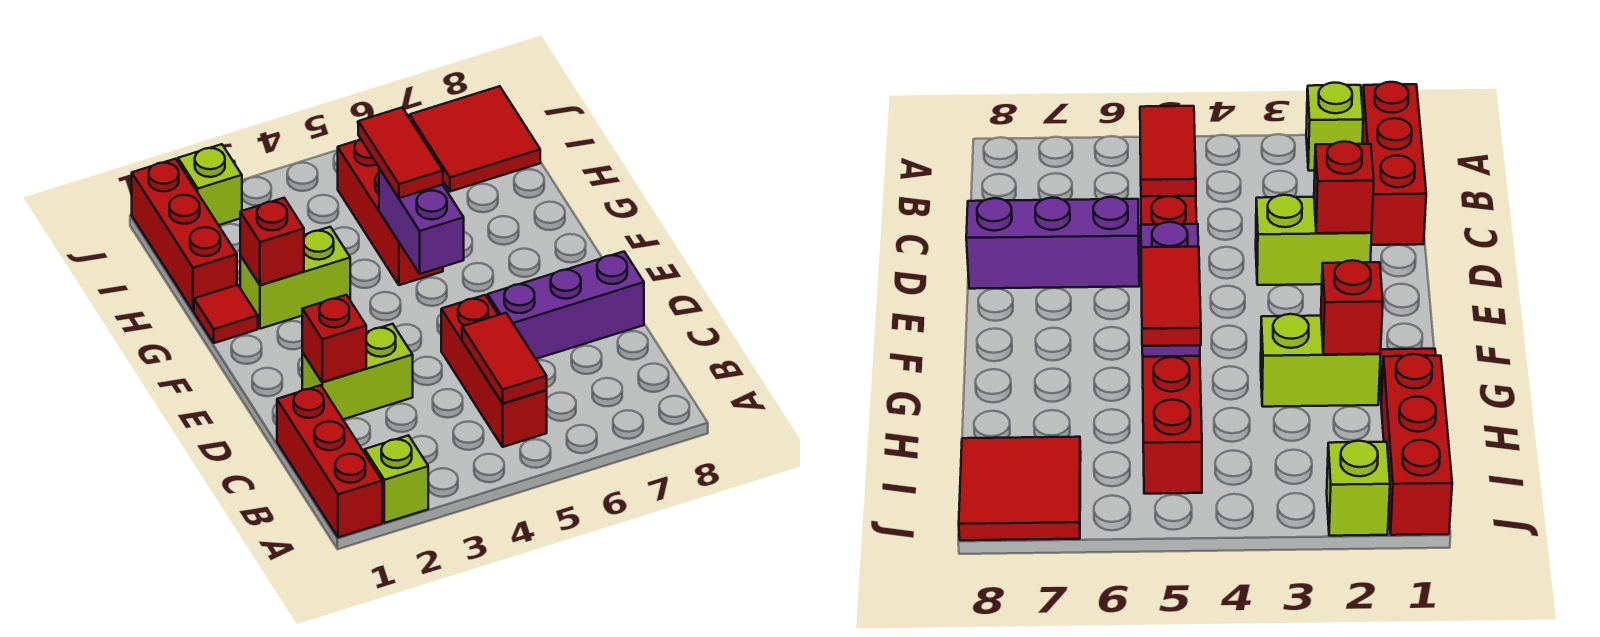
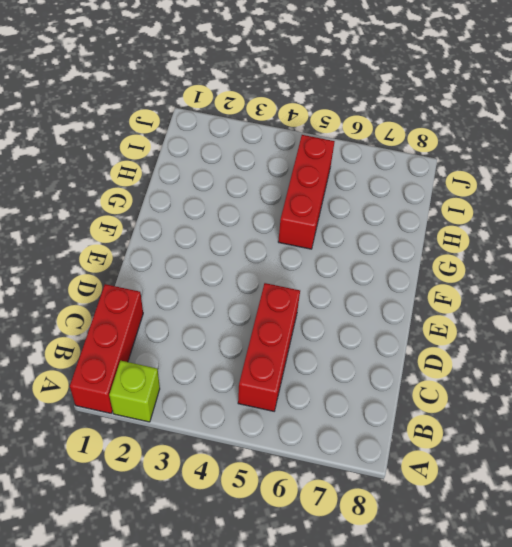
none -> lime 1x2 brick [302,324,413,419]
none -> purple 1x3 brick [488,252,644,359]
none -> red 1x1 tile [194,285,258,343]

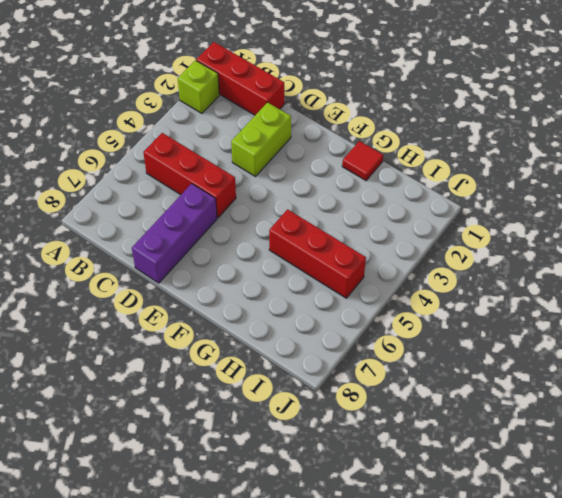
none -> lime 1x2 brick [240,227,350,329]
none -> red 1x3 brick [132,159,237,311]
none -> red 2x2 tile [410,86,540,192]

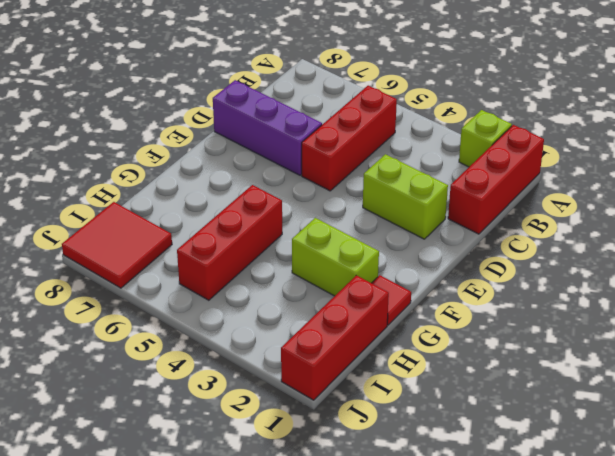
none -> lime 1x1 brick [178,144,242,225]
none -> red 1x2 tile [462,313,547,403]
none -> red 1x1 brick [302,295,366,382]

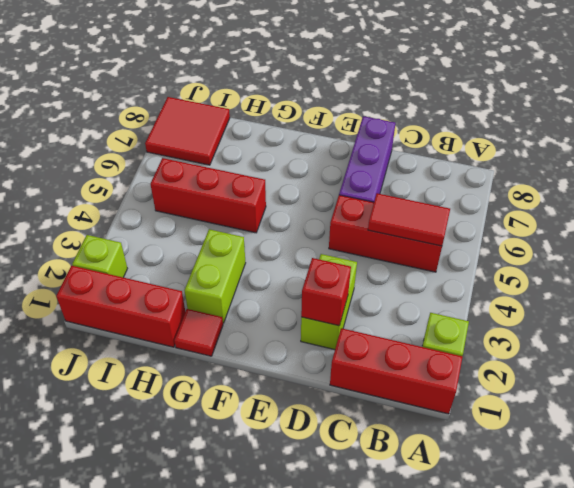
none -> purple 1x2 brick [379,168,464,274]
none -> red 1x1 brick [240,198,304,285]
none -> red 1x2 tile [358,107,443,198]

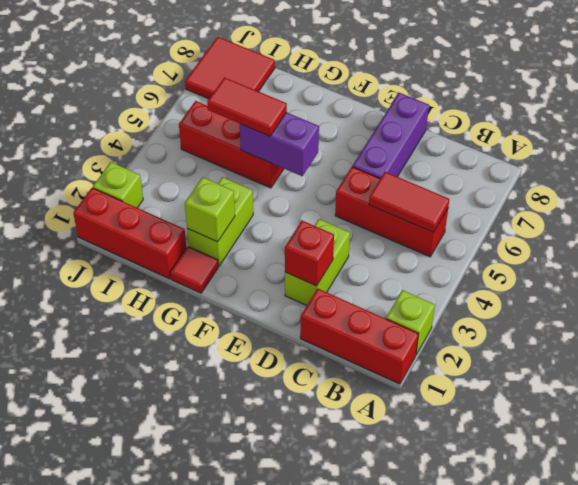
lime 1x1 brick [185,177,235,242] -> red 1x1 brick [240,198,304,285]

